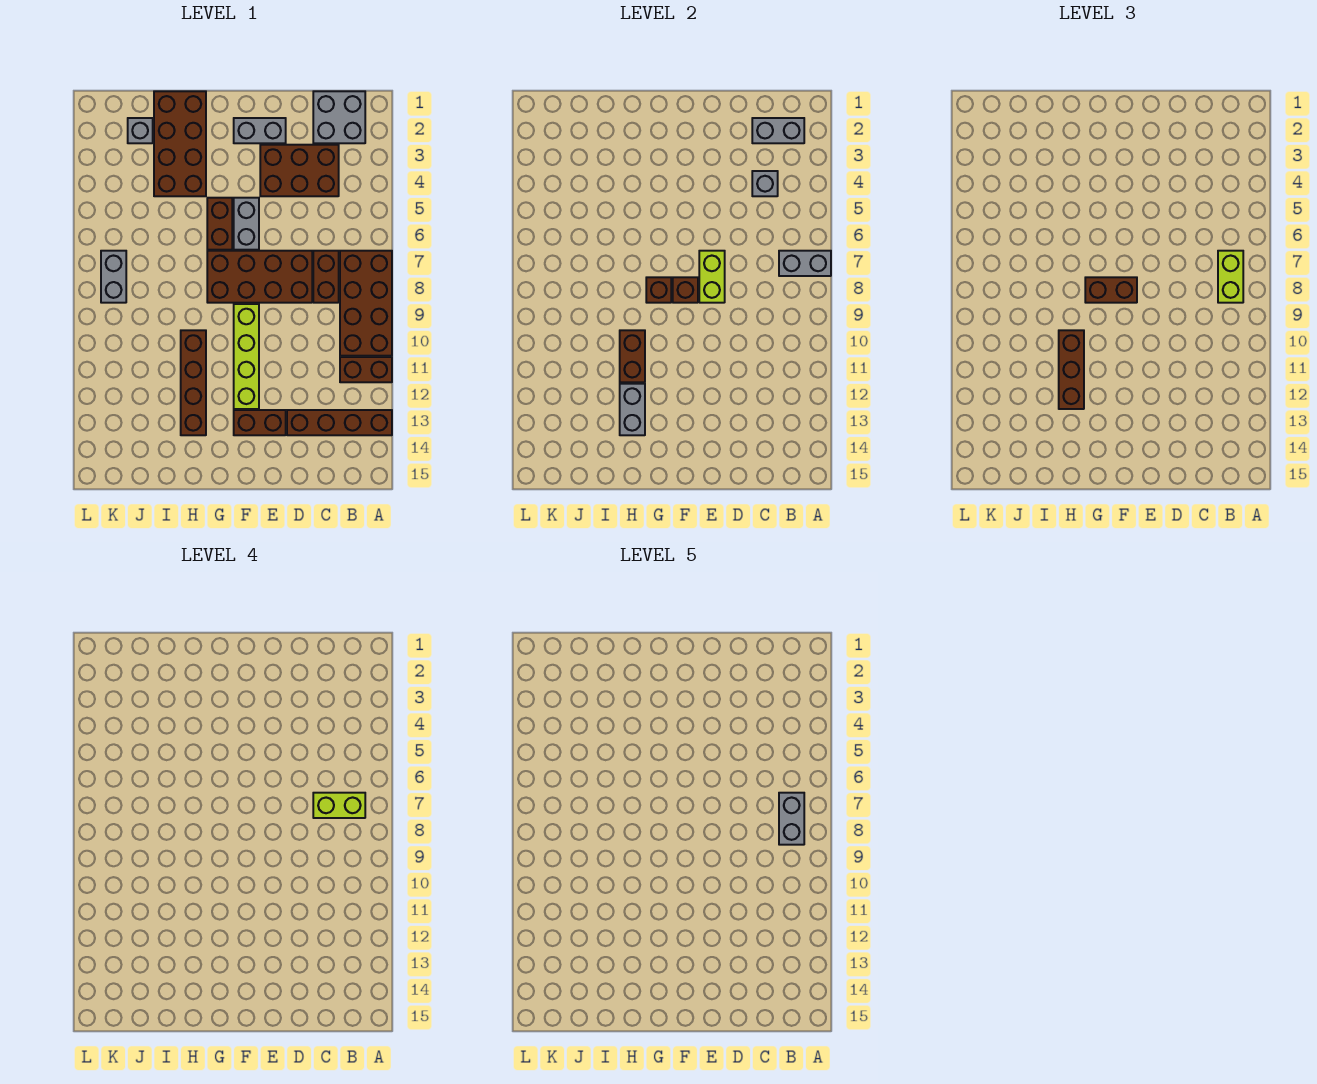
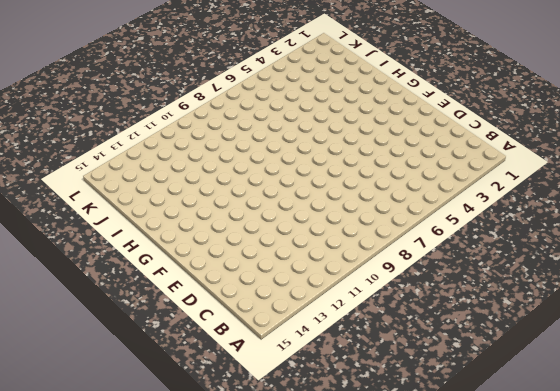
none -> brown 2x4 brick [340,251,392,356]
none -> brown 1x2 brick [340,357,392,382]
none -> brown 1x4 brick [287,410,392,435]

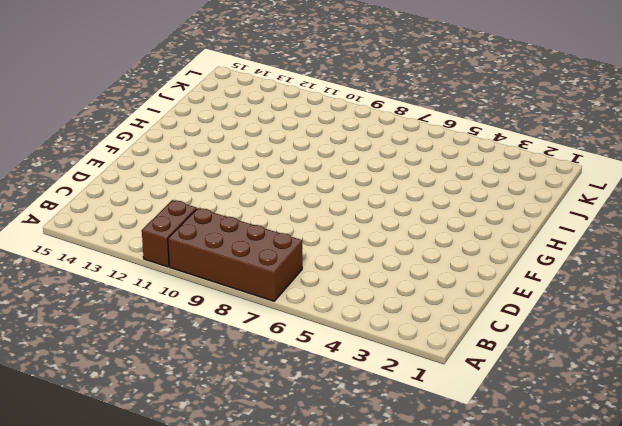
none -> brown 1x4 brick [287,410,392,435]
none -> grey 2x2 brick [313,91,365,143]
none -> brown 2x3 brick [260,145,339,196]

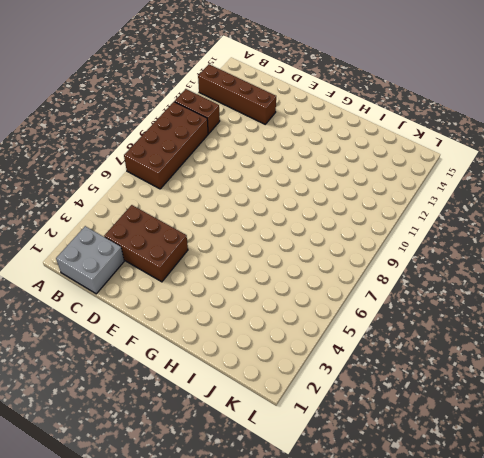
none -> brown 1x2 brick [313,251,339,303]
none -> brown 2x4 brick [207,251,312,303]
none -> grey 1x2 brick [234,118,286,143]

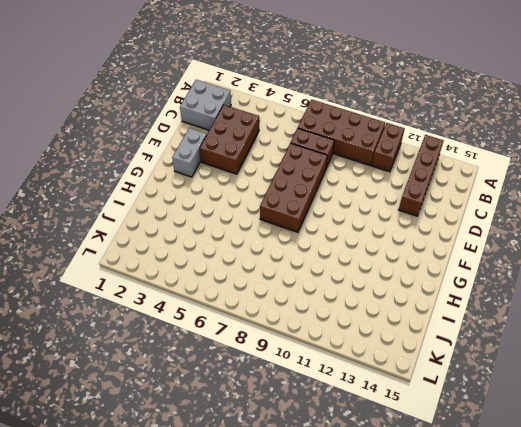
none -> brown 1x2 brick [234,410,286,435]
none -> grey 1x2 brick [234,198,259,250]
none -> lime 1x4 brick [234,304,259,409]

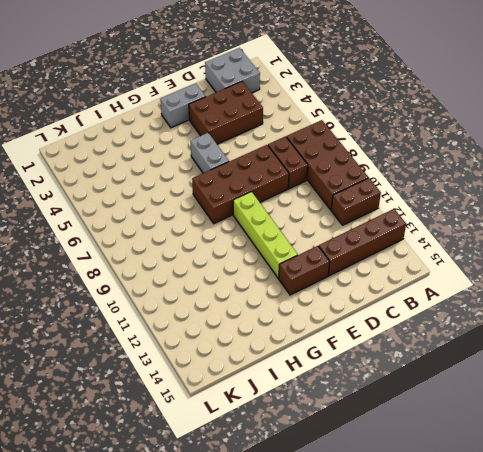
none -> brown 1x2 brick [207,198,232,250]
none -> brown 2x4 brick [154,91,206,196]
none -> brown 1x4 brick [181,330,206,435]

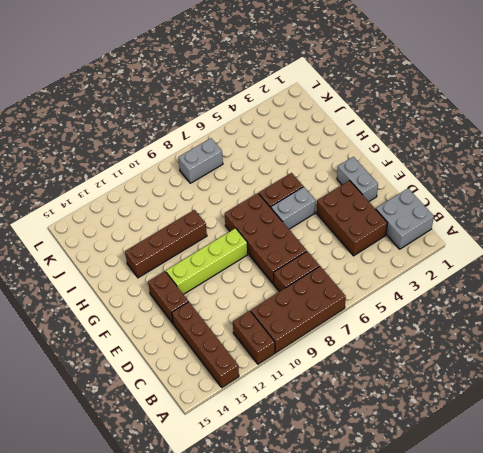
none -> brown 2x4 brick [154,91,206,196]
none -> grey 1x1 brick [128,118,153,143]
none -> grey 1x2 brick [779,251,831,276]

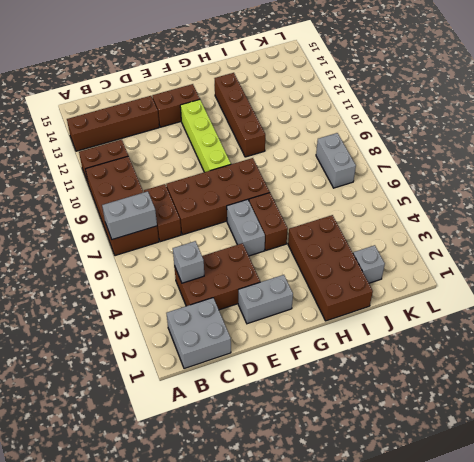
none -> grey 1x2 brick [752,118,804,143]
none -> lime 1x2 brick [699,251,725,303]
none -> brown 1x1 brick [673,277,698,303]

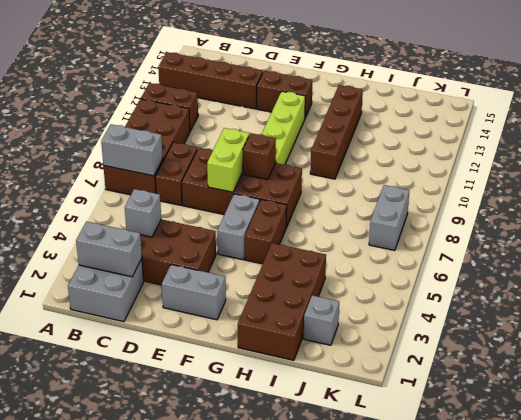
none -> brown 1x1 brick [646,277,671,303]
none -> brown 1x2 brick [620,330,645,382]
none -> grey 1x2 brick [620,384,645,435]

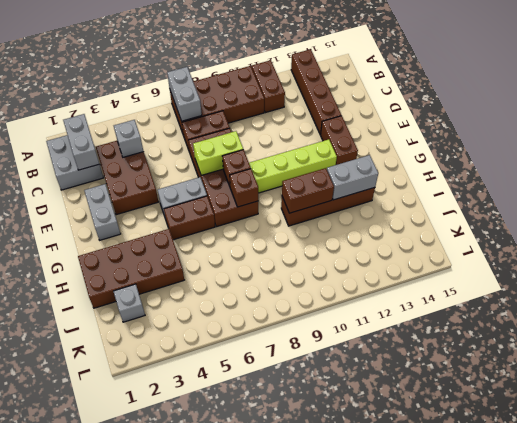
none -> grey 1x2 brick [101,251,126,303]
none -> lime 1x2 brick [1218,251,1243,303]
none -> brown 1x2 brick [1085,277,1137,303]

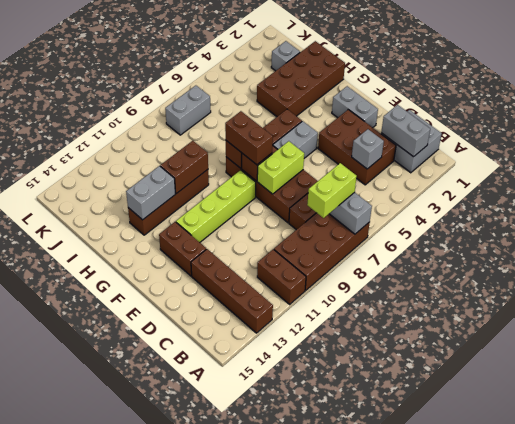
none -> brown 1x3 brick [1059,330,1084,409]
none -> lime 1x2 brick [313,793,365,818]
none -> grey 1x2 brick [779,793,804,845]

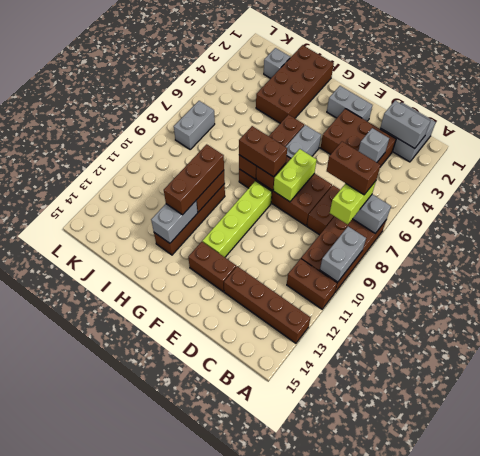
grey 1x2 brick [320,227,366,282] -> grey 1x2 brick moved to [779,793,804,845]
brown 1x2 brick [327,142,381,195] -> lime 1x2 brick [313,793,365,818]

